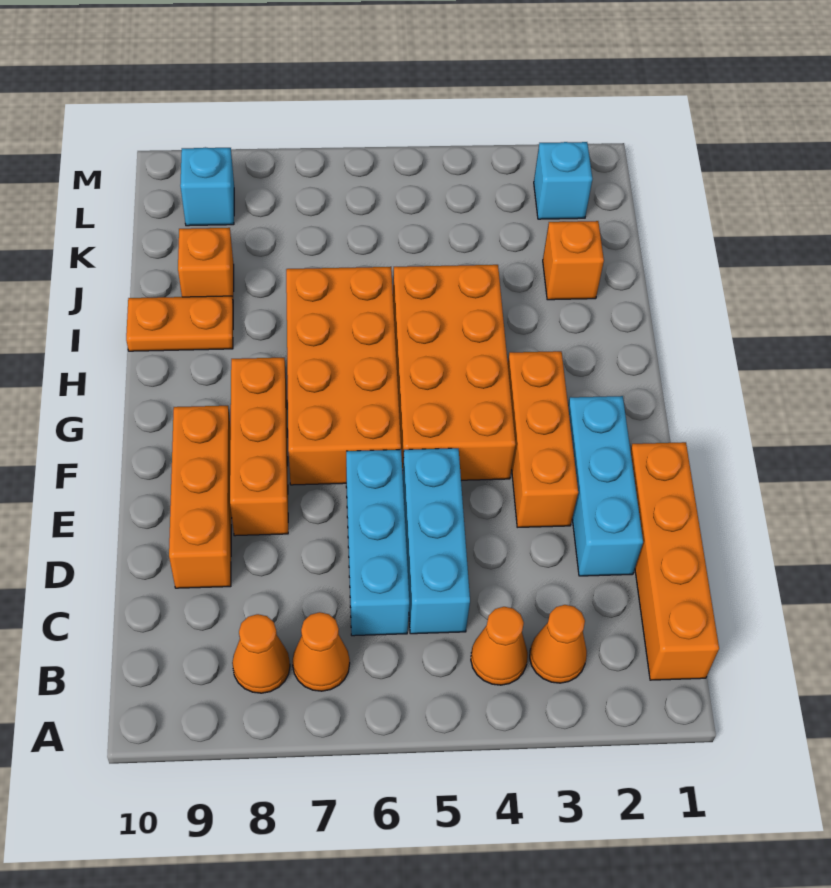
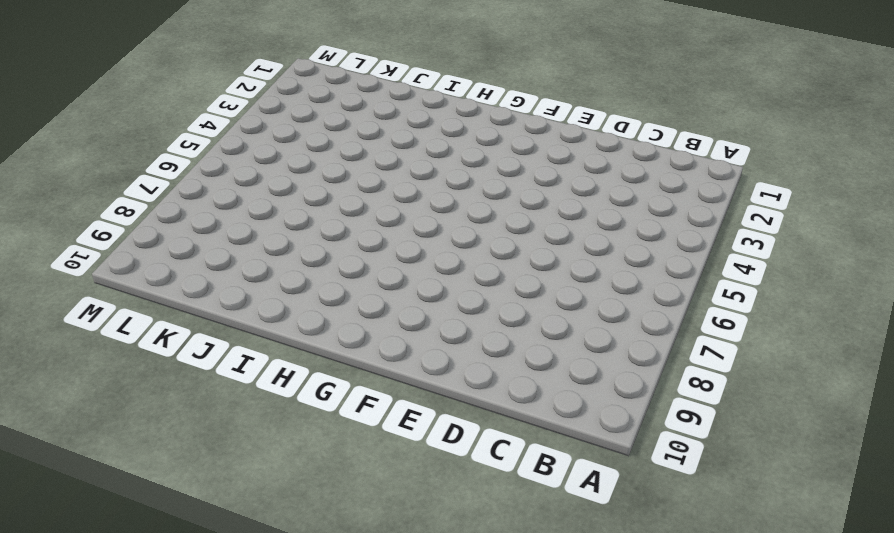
none -> orange 1x4 brick [630,442,719,680]
none -> orange 1x1 cone [530,605,587,683]
none -> orange 1x1 cone [471,607,528,685]

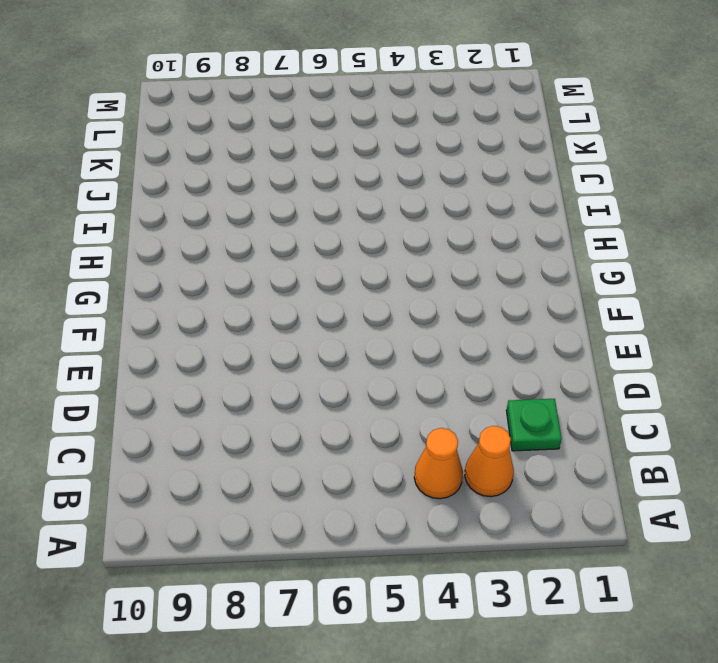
green 1x1 plate [506,399,562,451] -> none
none -> orange 1x4 brick [630,442,719,680]
none -> orange 1x1 cone [293,612,350,691]
none -> orange 1x1 cone [232,614,290,693]

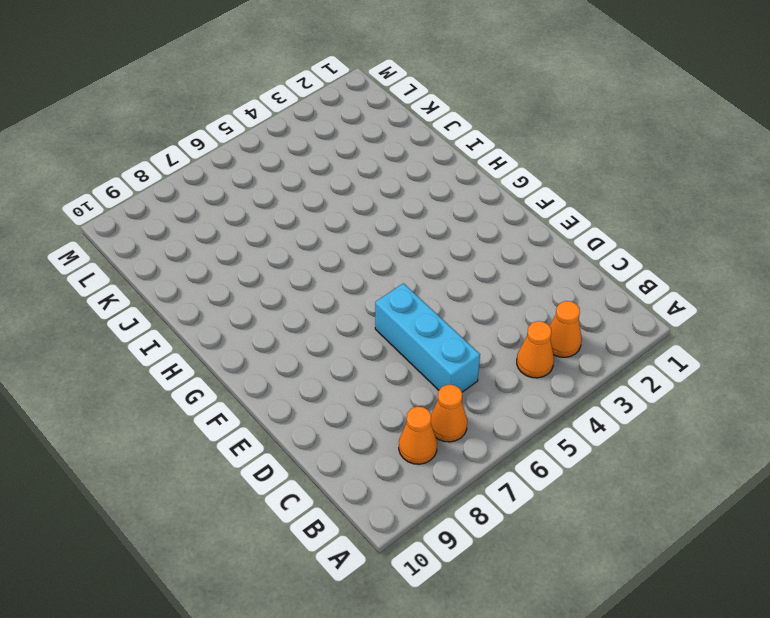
none -> orange 1x4 brick [630,442,719,680]
none -> cyan 1x3 brick [403,448,470,634]
none -> cyan 1x3 brick [568,396,643,576]

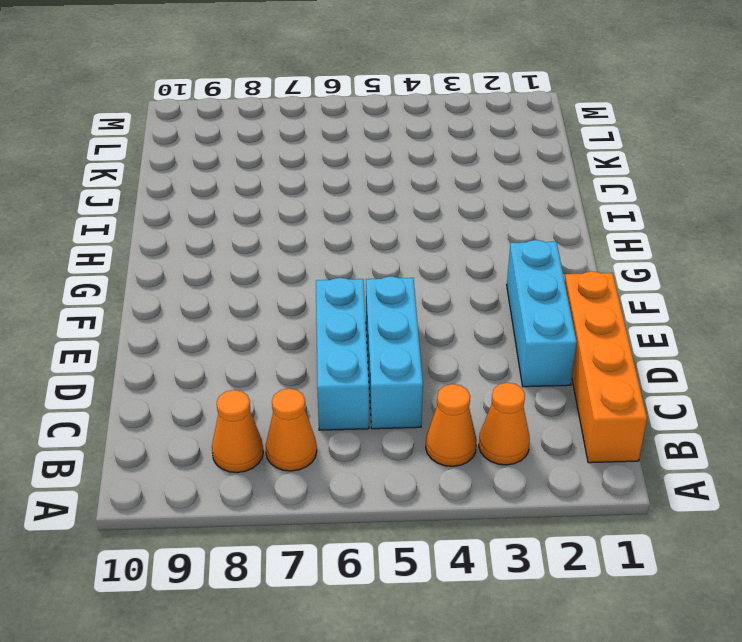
none -> orange 1x3 brick [169,406,232,588]
none -> orange 1x3 brick [508,351,578,527]
none -> orange 1x3 brick [230,358,288,536]

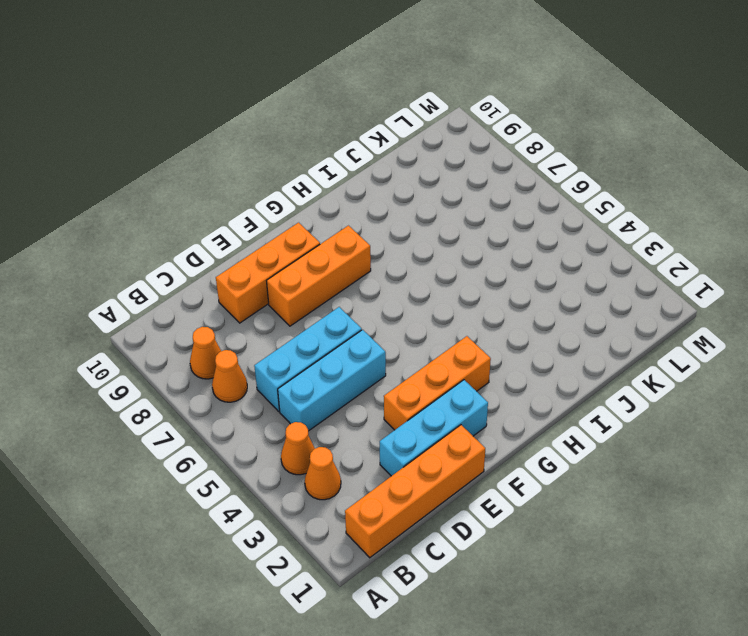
none -> orange 2x4 brick [393,265,515,480]
none -> orange 2x4 brick [286,267,401,485]
none -> orange 1x2 plate [126,296,233,351]

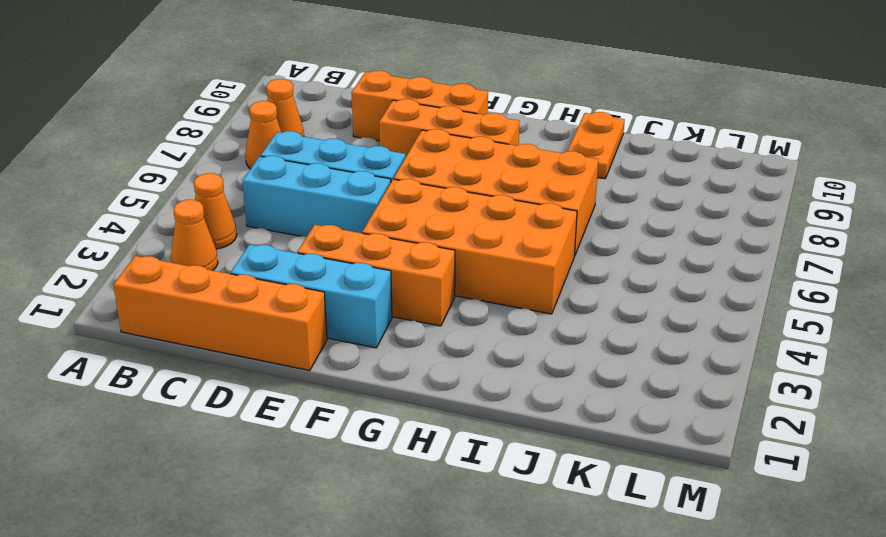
none -> orange 1x1 brick [543,221,604,300]
none -> orange 1x1 brick [178,228,234,299]
none -> cyan 1x1 brick [534,142,592,219]

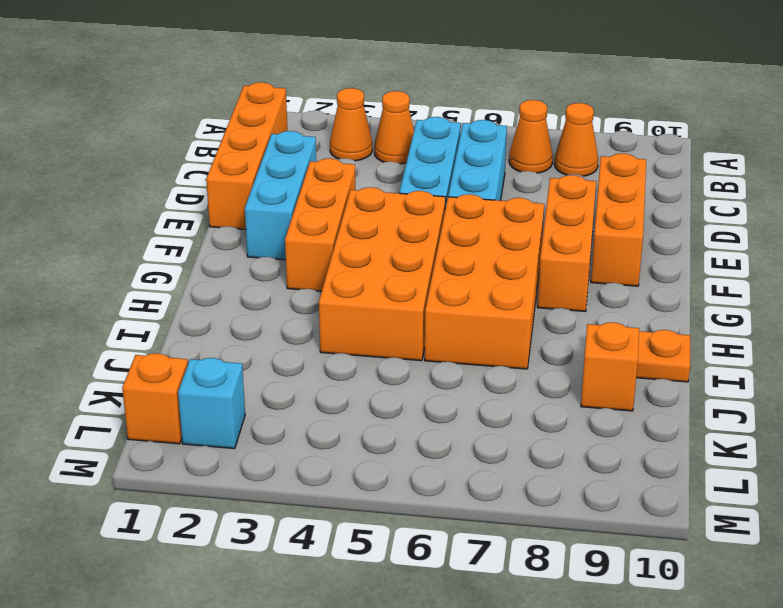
orange 1x1 brick [122,353,188,444] -> orange 1x1 brick moved to [543,221,604,300]
none -> cyan 1x1 brick [180,147,234,226]

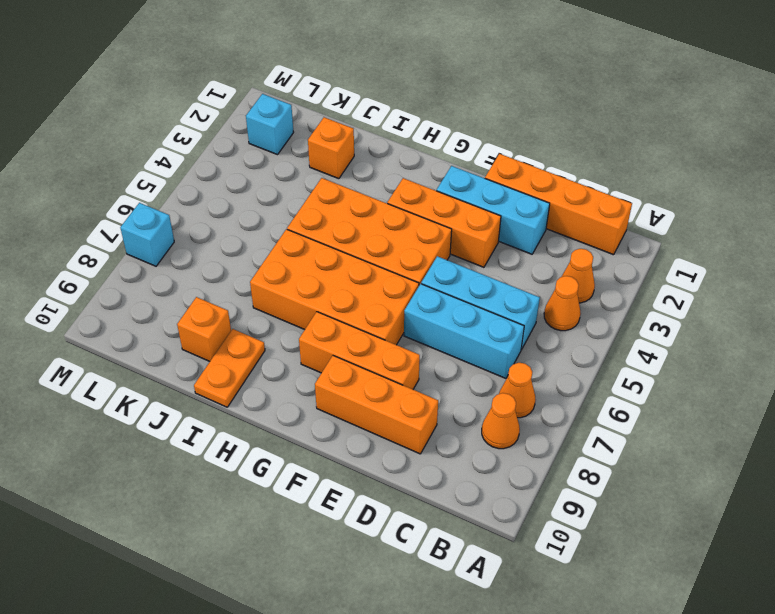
cyan 1x1 brick [120,203,174,266] -> cyan 1x1 brick moved to [180,147,234,226]

